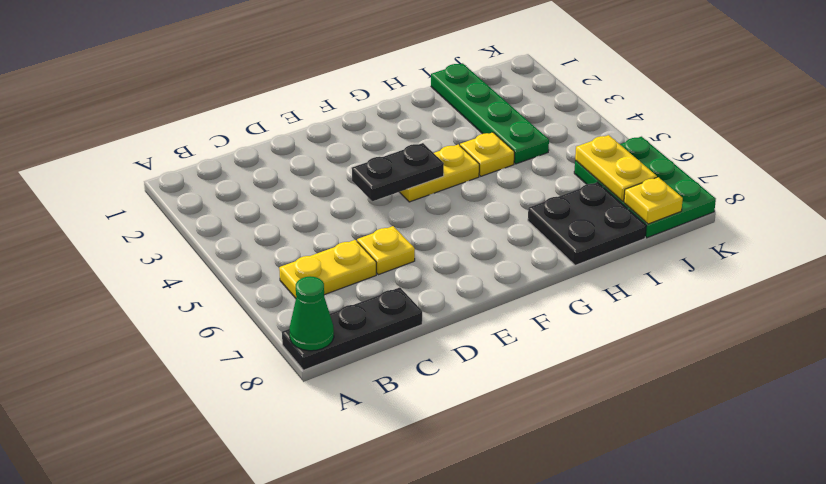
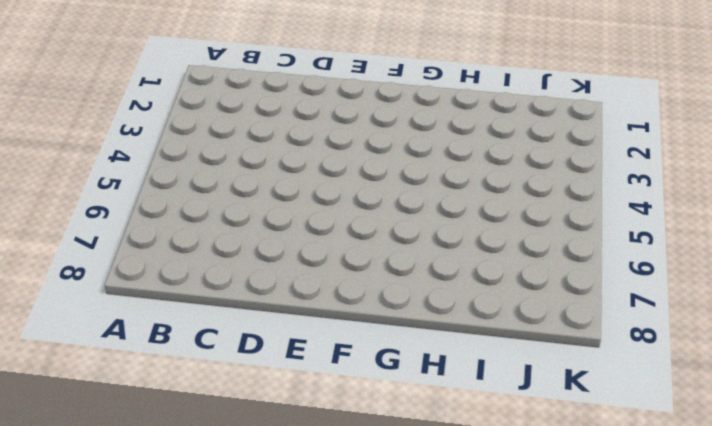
none -> black 1x3 plate [282,287,422,370]
none -> yellow 1x2 plate [279,240,376,298]
none -> yellow 1x1 plate [357,226,415,275]

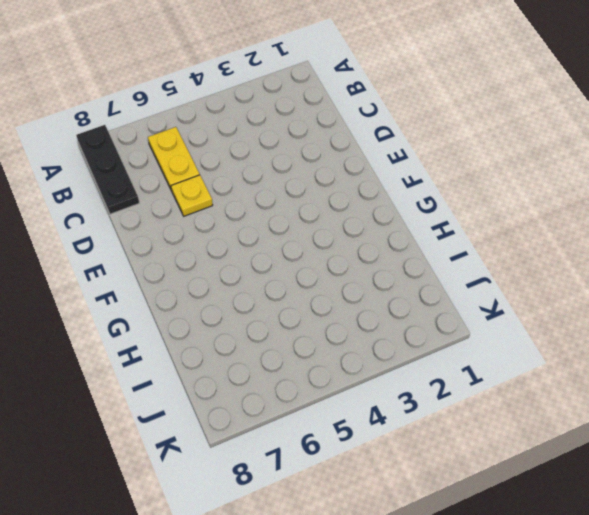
none -> yellow 1x2 plate [400,144,479,202]
none -> yellow 1x1 plate [460,132,514,176]
none -> black 2x2 plate [528,182,646,265]

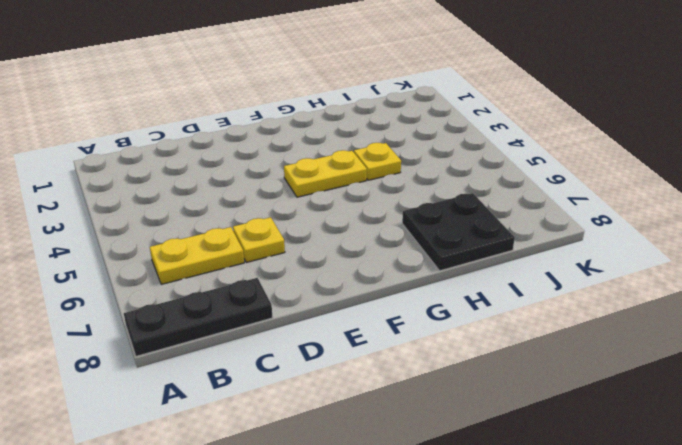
none -> green 1x4 plate [431,63,549,164]
none -> green 2x3 plate [574,137,716,238]
none -> green 1x1 cone [289,276,334,351]

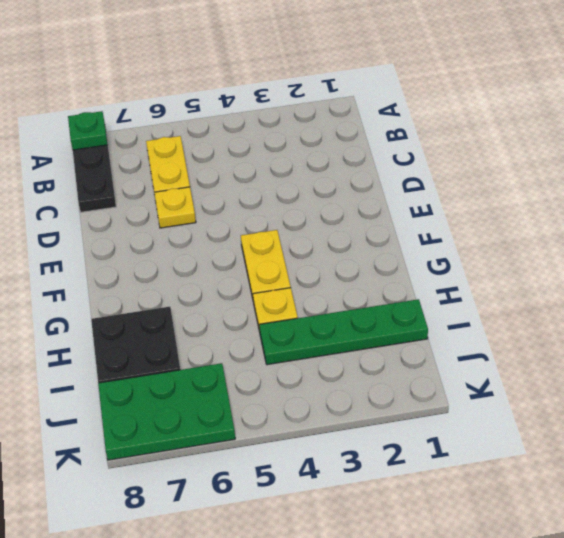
green 1x1 plate [68,111,107,150] -> green 1x1 cone [289,276,334,351]
none -> black 1x2 plate [352,143,444,201]
none -> yellow 1x2 plate [575,135,657,202]
none -> yellow 1x1 plate [624,177,683,224]

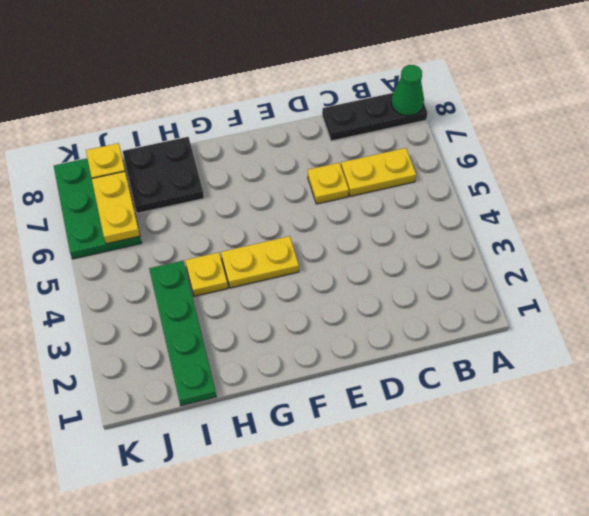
none -> black 1x2 plate [352,143,444,201]

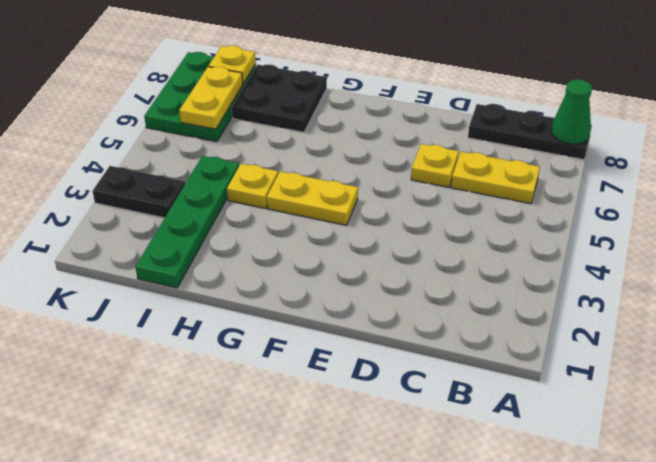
black 1x2 plate [93,166,185,218] -> black 1x2 plate moved to [352,143,444,201]

